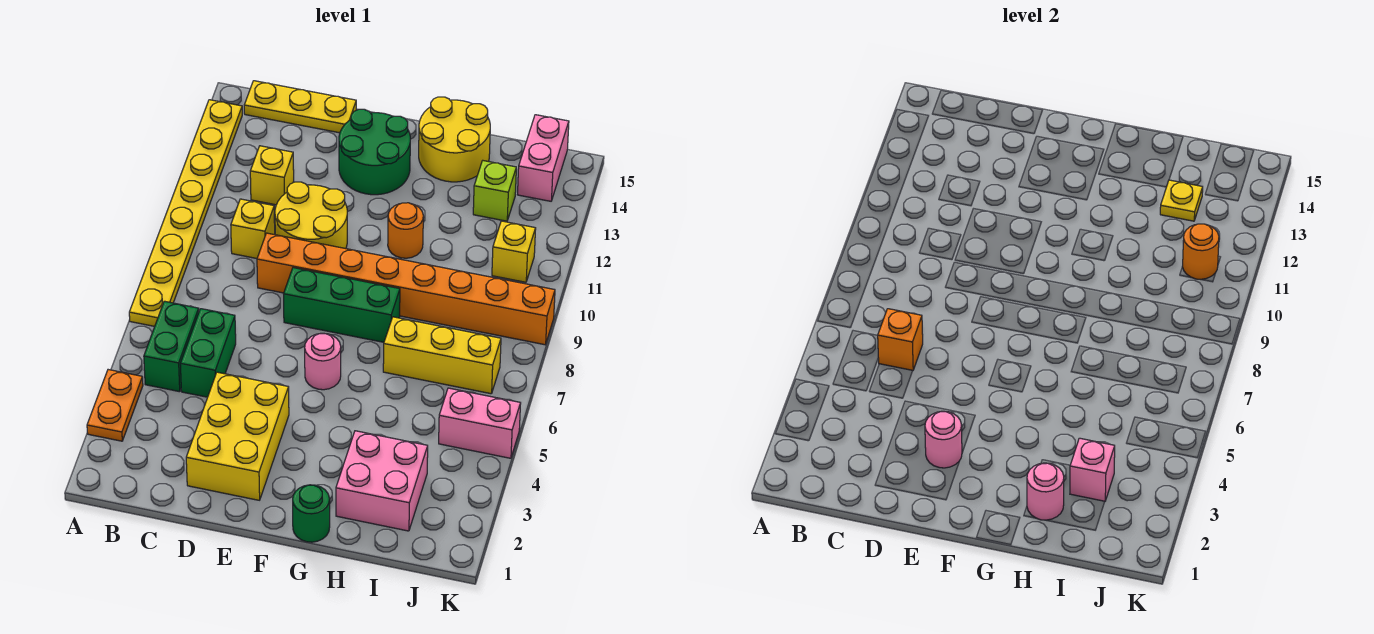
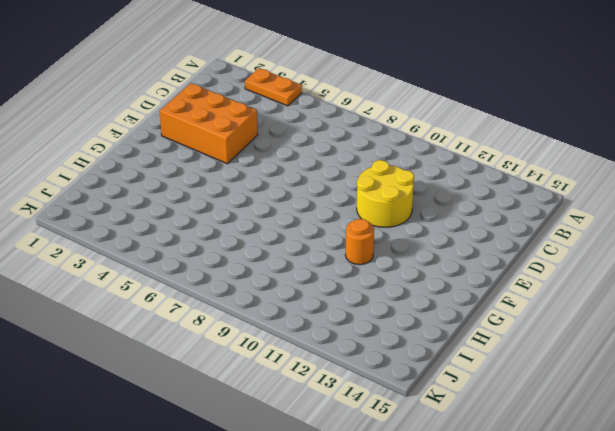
orange 2x3 brick [160,83,258,164] -> yellow 2x3 brick [186,372,289,500]
none -> yellow 1x8 plate [129,100,242,326]
none -> green 1x2 brick [144,301,199,392]
none -> yellow 1x3 plate [244,81,356,133]

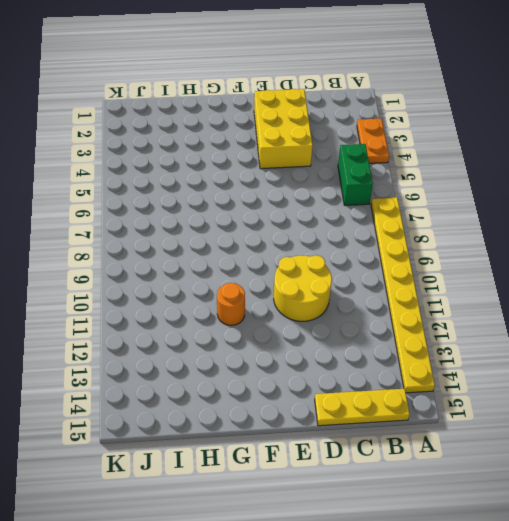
none -> green 1x2 brick [180,309,236,397]
none -> yellow 1x1 brick [231,199,275,259]
none -> yellow 1x1 brick [250,146,294,205]

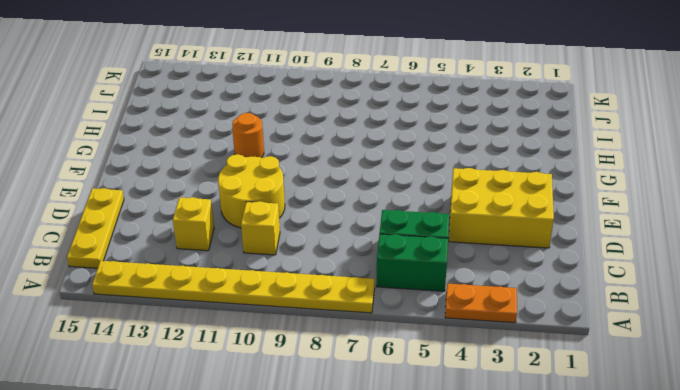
none -> orange 1x8 brick [257,233,555,345]
none -> green 1x3 brick [284,268,400,342]
none -> green 2x2 round brick [339,109,410,195]

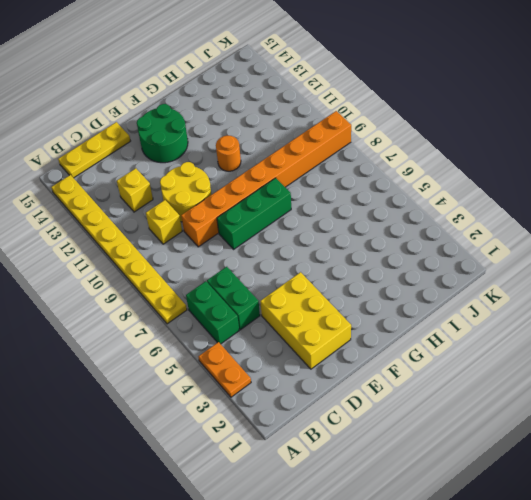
none -> pink 1x1 round brick [305,333,341,390]
none -> green 1x1 round brick [293,485,330,542]
none -> yellow 2x2 round brick [419,97,490,182]

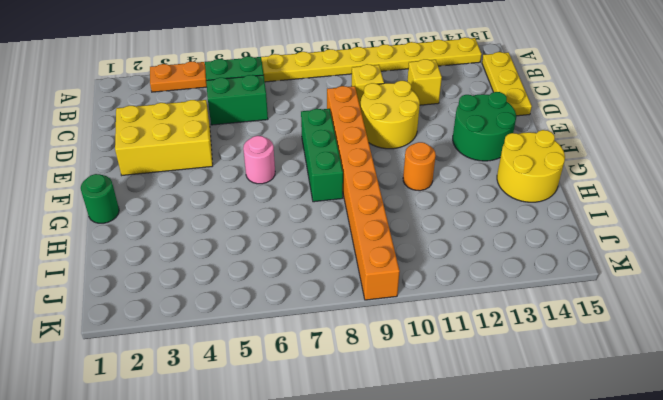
none -> pink 2x2 brick [336,431,428,531]
none -> yellow 1x3 brick [383,317,501,394]
none -> lime 1x1 brick [473,161,516,221]

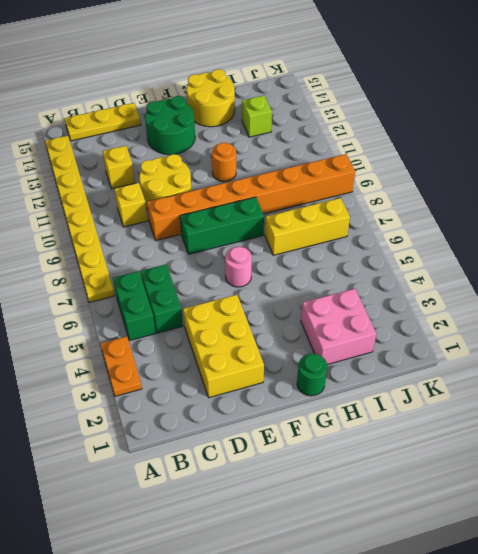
none -> pink 1x2 brick [439,388,521,458]
none -> yellow 1x1 brick [492,221,536,282]
none -> pink 1x2 brick [517,115,569,201]

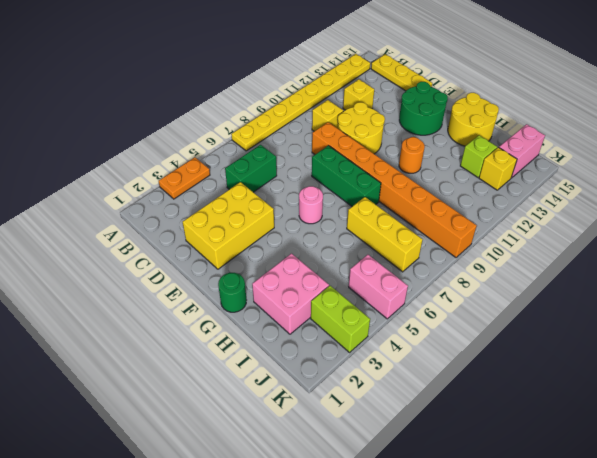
lime 1x2 brick [311,286,370,352] -> none
yellow 1x1 brick [479,147,517,190] -> yellow 1x1 brick moved to [492,221,536,282]
none -> green 1x2 brick [144,301,199,392]
none -> orange 1x1 brick [878,309,923,370]
none -> pink 1x1 round brick [925,411,962,468]

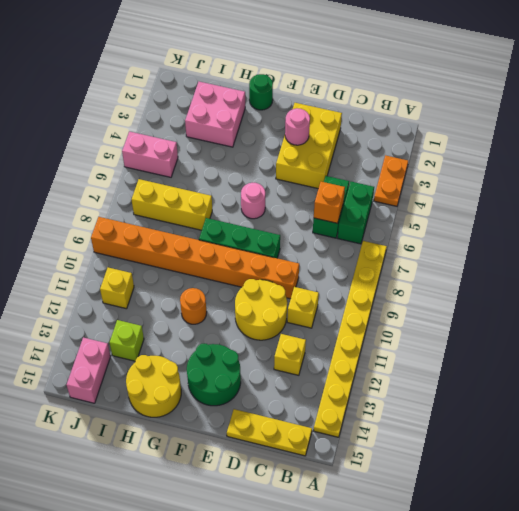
none -> pink 1x1 round brick [1027,463,1064,520]
none -> pink 1x1 brick [1070,438,1115,501]
none -> yellow 1x1 plate [1160,180,1203,221]

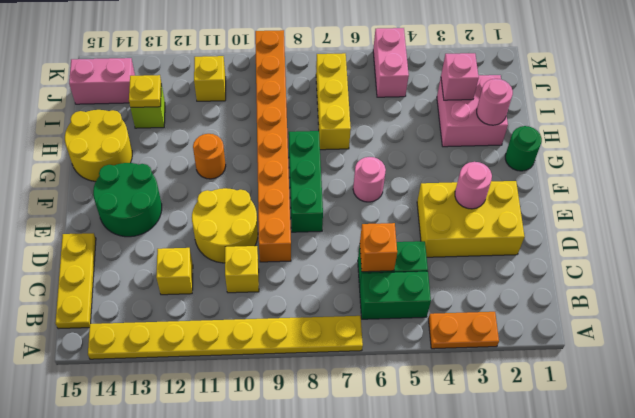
none -> orange 1x1 round brick [1183,224,1219,279]

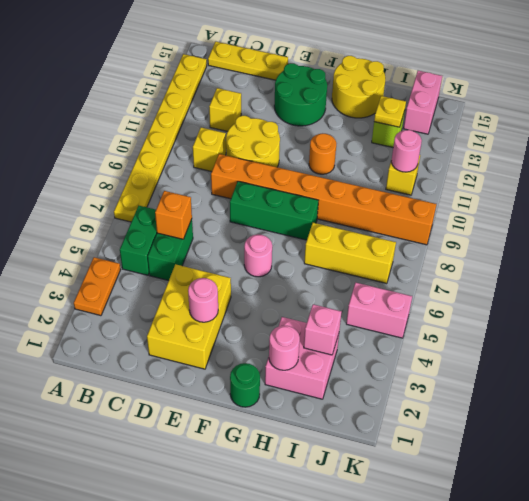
pink 1x1 round brick [391,130,422,172] -> orange 1x1 round brick [1183,224,1219,279]

